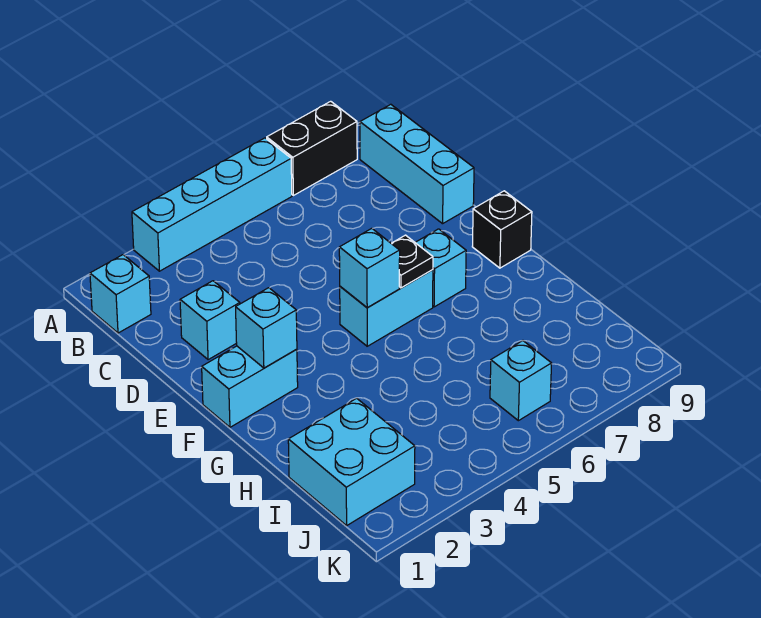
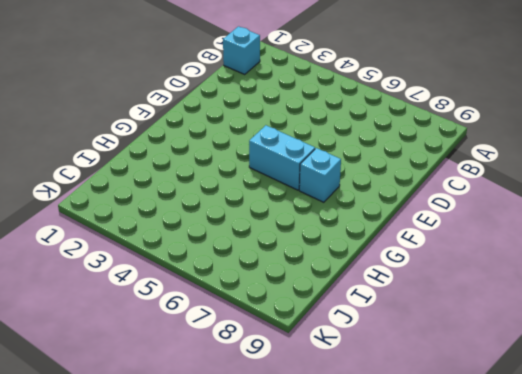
none -> cyan 1x4 brick [132,138,292,271]
none -> black 1x2 brick [267,101,357,195]
none -> cyan 1x3 brick [360,104,474,224]

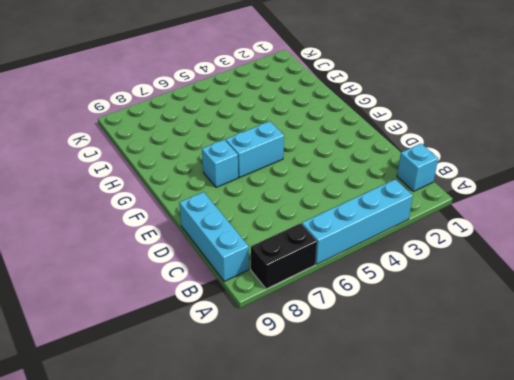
none -> cyan 1x1 brick [180,281,240,360]
none -> cyan 1x2 brick [202,346,298,427]
none -> black 1x1 brick [472,191,532,268]

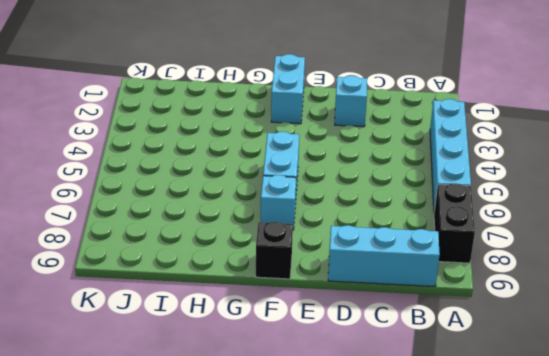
none -> cyan 1x1 brick [90,255,151,333]
none -> cyan 2x2 brick [288,398,415,525]
none -> cyan 1x1 brick [490,341,552,421]

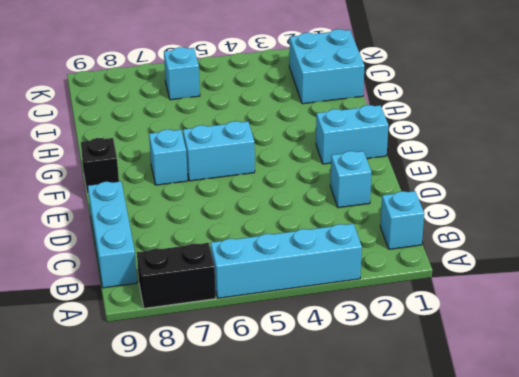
none -> cyan 1x1 brick [236,288,297,368]
none -> cyan 1x1 brick [339,228,400,307]
none -> black 1x1 plate [391,235,433,288]

